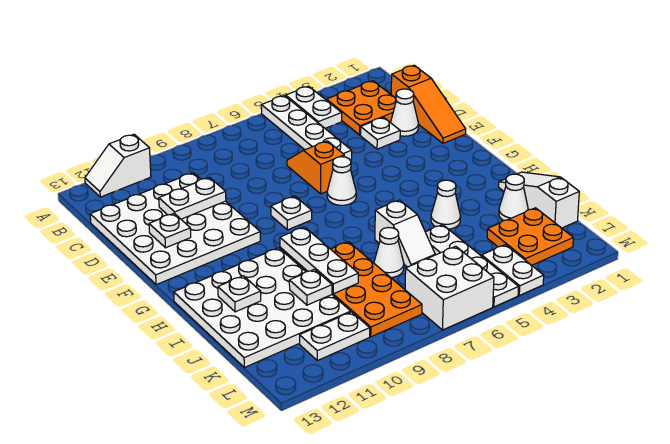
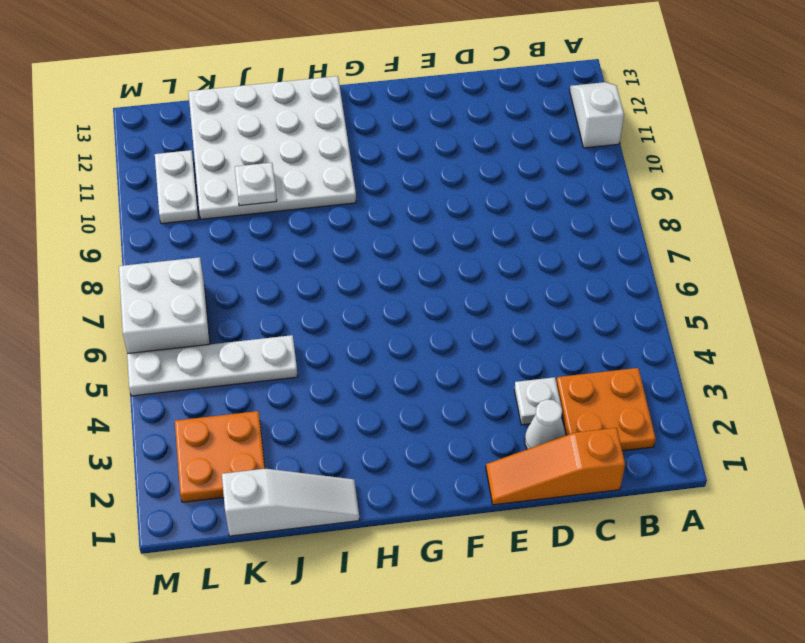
none -> white 1x2 plate [286,86,342,128]
none -> white 1x4 plate [261,96,352,160]
none -> white 4x4 plate [90,173,260,285]

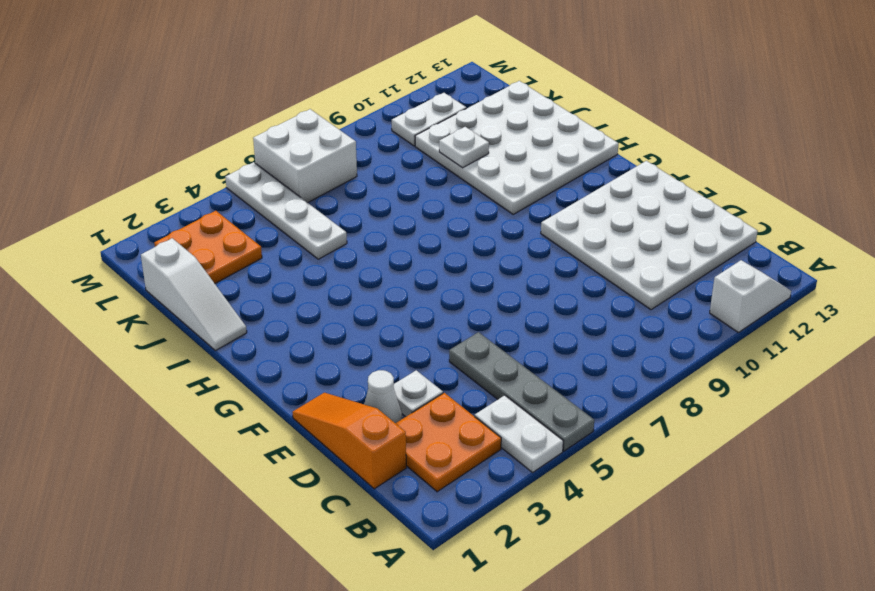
grey 1x4 plate [449,332,594,451] -> white 1x4 plate [261,96,352,160]
none -> orange 1x2 slope [287,141,344,194]
none -> white 1x1 cone [327,157,356,205]
none -> white 1x1 plate [271,196,312,230]

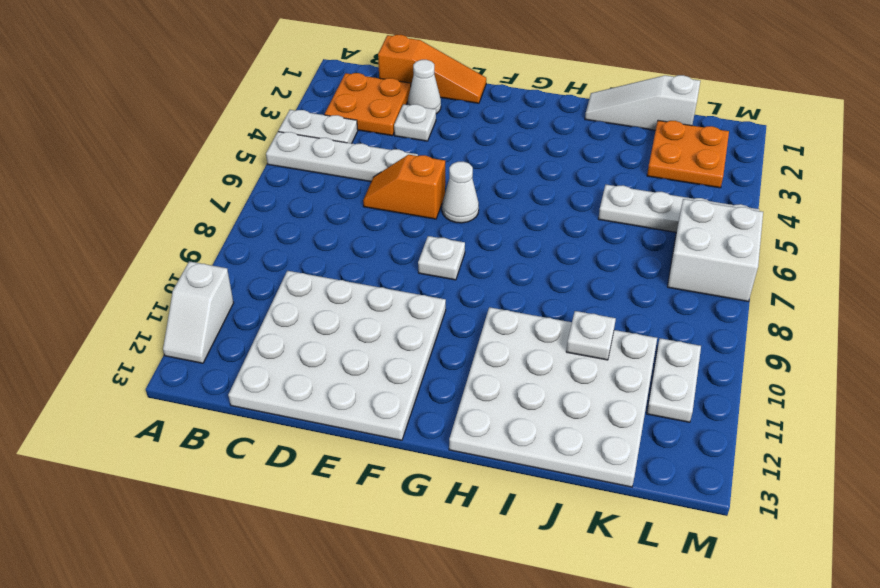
none -> white 1x1 cone [431,180,461,229]
none -> white 1x2 slope [375,200,435,267]
none -> orange 2x4 plate [298,242,422,337]

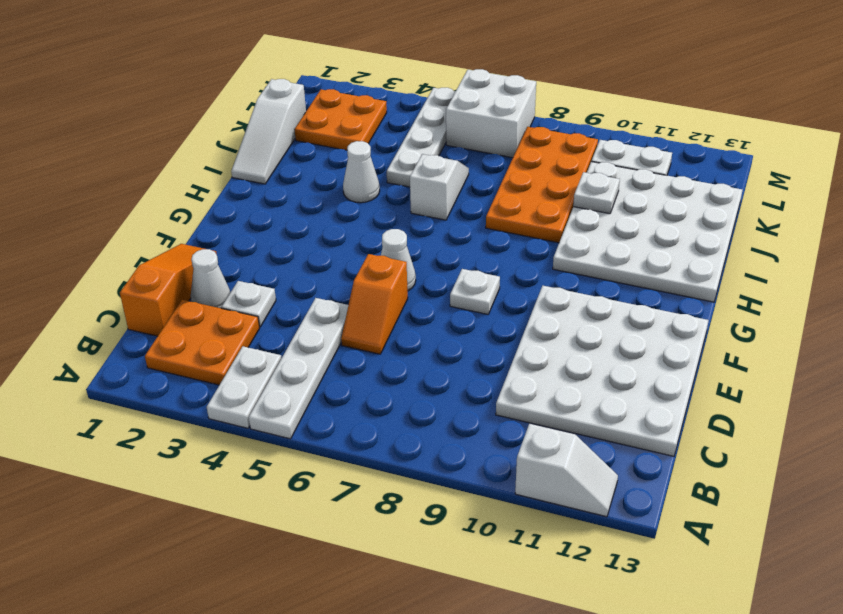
none -> white 1x1 cone [499,174,528,221]
none -> white 1x1 cone [374,227,404,277]
none -> white 1x2 plate [482,245,544,295]

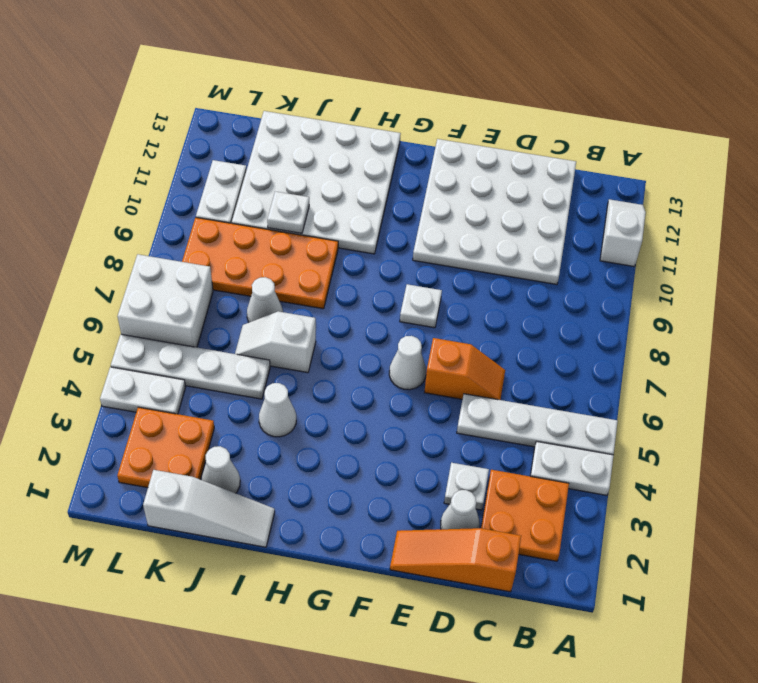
none -> white 1x2 plate [159,177,226,219]
none -> white 1x1 plate [149,213,191,248]
none -> white 1x3 plate [280,227,358,294]

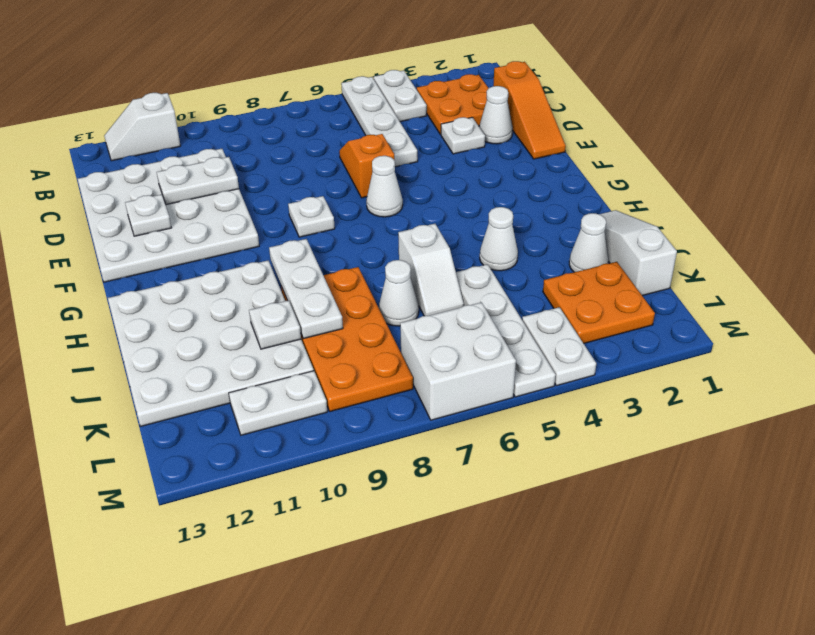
none -> white 1x1 plate [218,276,261,312]

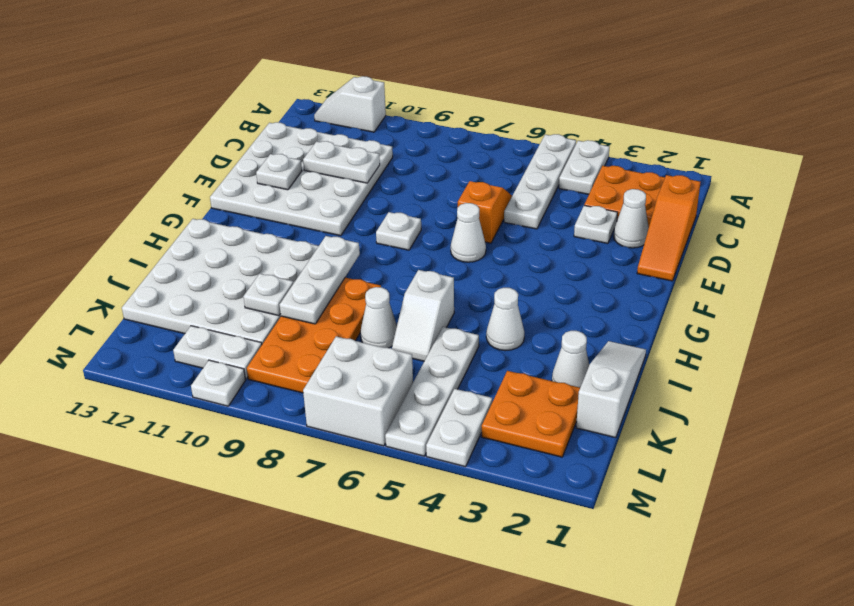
white 1x1 plate [191,360,246,406] -> white 1x1 plate moved to [218,276,261,312]

